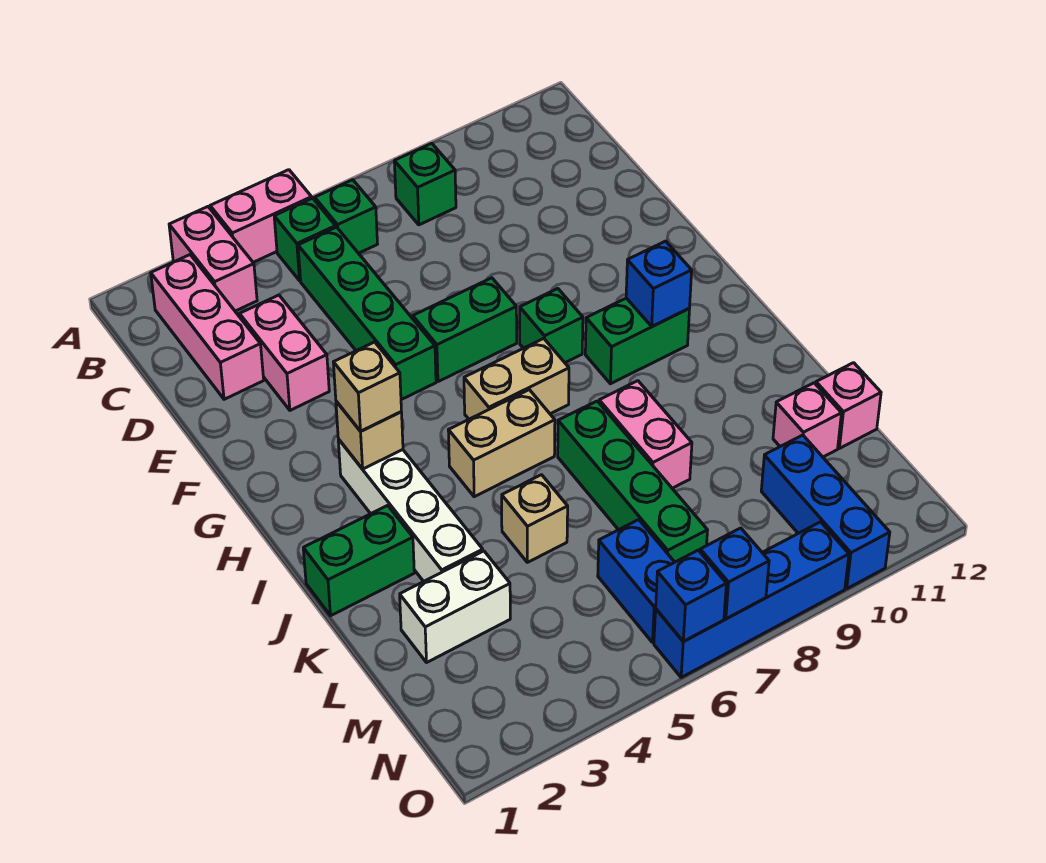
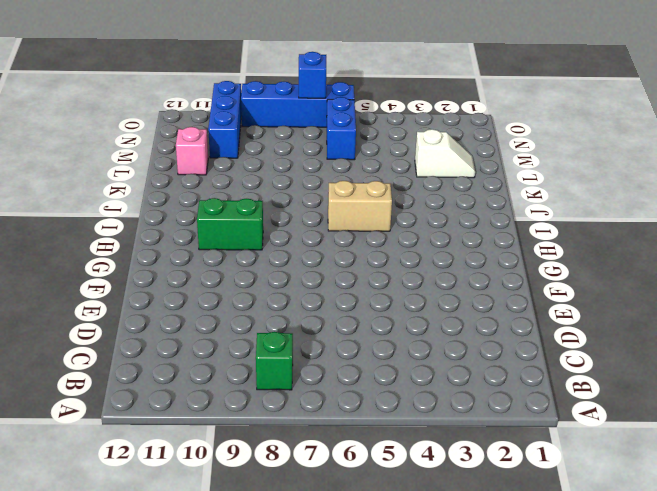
white 1x2 slope [415,129,475,178] -> white 1x2 brick [400,551,510,662]
none -> pink 1x2 brick [169,207,257,311]
none -> pink 1x2 brick [210,170,312,262]
none -> pink 1x3 brick [151,255,264,399]

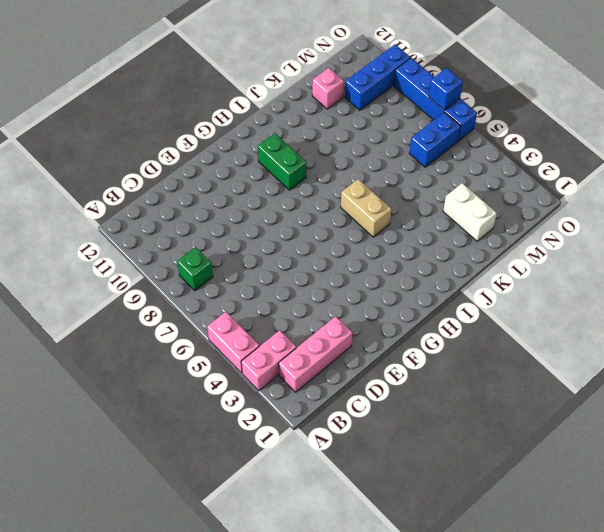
none -> green 1x1 brick [274,198,336,281]
none -> green 1x1 brick [315,180,377,253]
none -> green 1x4 brick [298,227,436,400]

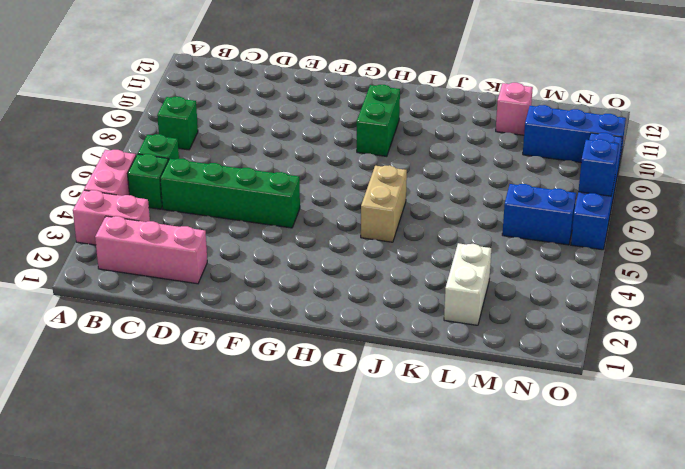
none -> pink 1x2 brick [240,295,329,410]
none -> green 1x2 brick [413,278,517,382]
none -> green 1x1 brick [520,289,583,363]

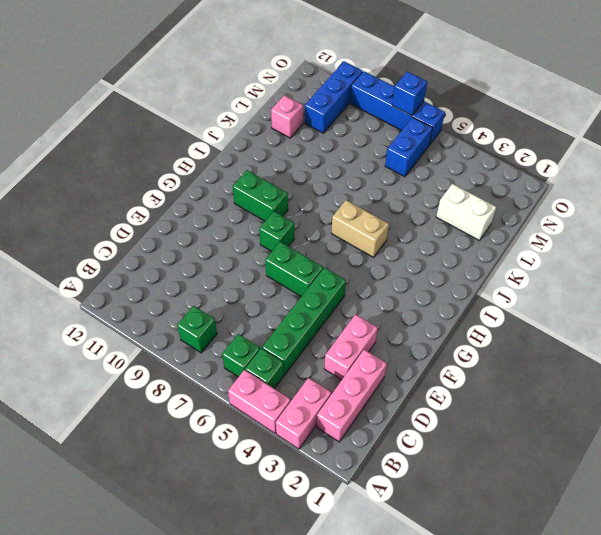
none -> white 1x4 brick [338,439,483,581]
none -> tan 1x2 brick [464,339,569,419]
none -> green 1x2 brick [303,505,414,616]

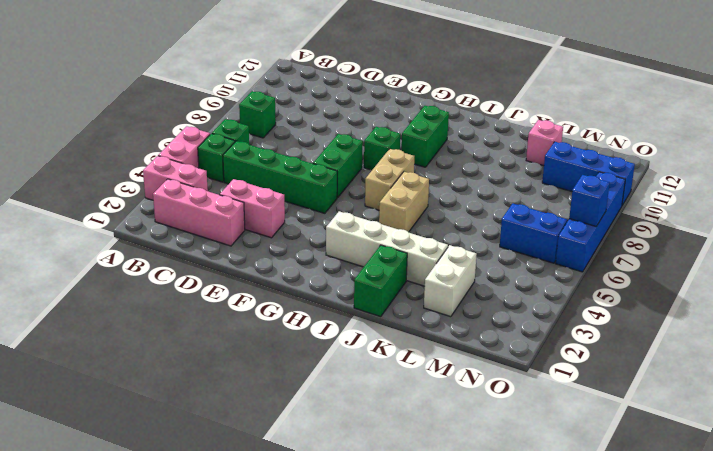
none -> green 1x4 brick [558,401,708,562]
none -> pink 1x2 brick [599,381,692,488]
none -> tan 1x1 brick [502,475,568,562]

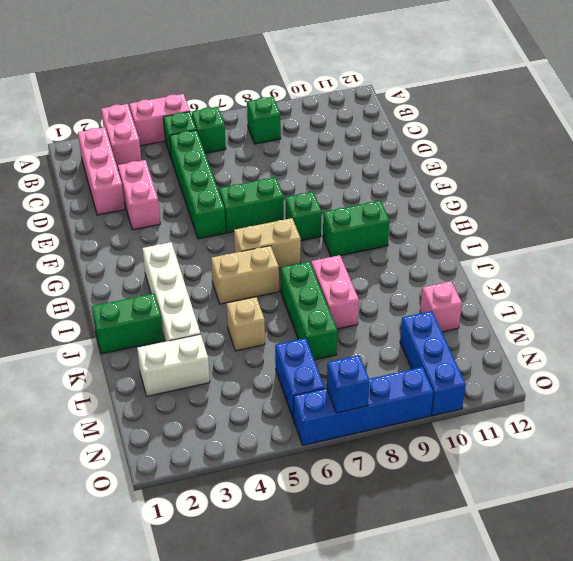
green 1x3 brick [281,261,337,360] -> green 1x4 brick [558,401,708,562]
none -> pink 1x1 brick [816,363,881,448]
none -> tan 1x1 brick [336,401,403,469]
none -> blue 1x1 brick [626,241,692,326]

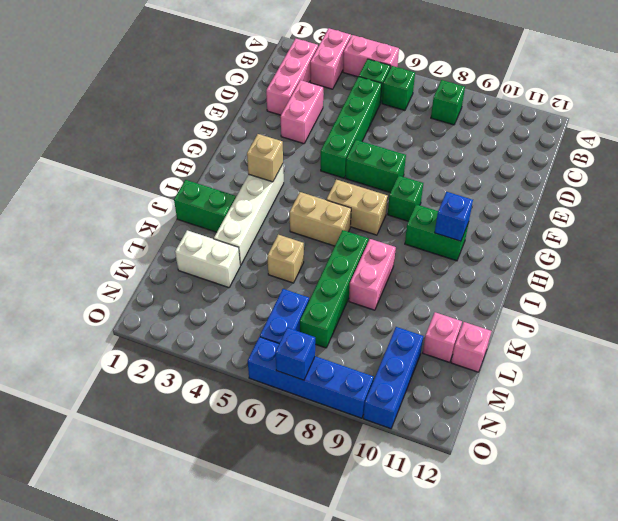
none -> blue 1x1 brick [656,550,726,641]
none -> tan 1x1 brick [333,342,401,431]

